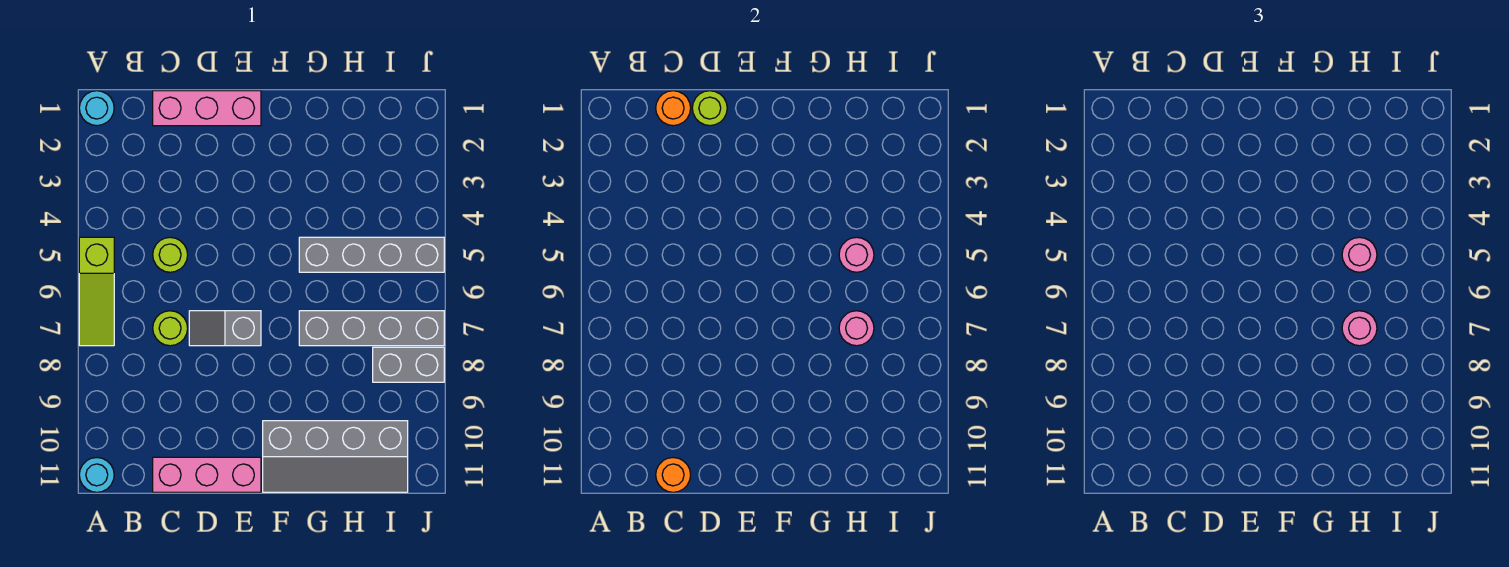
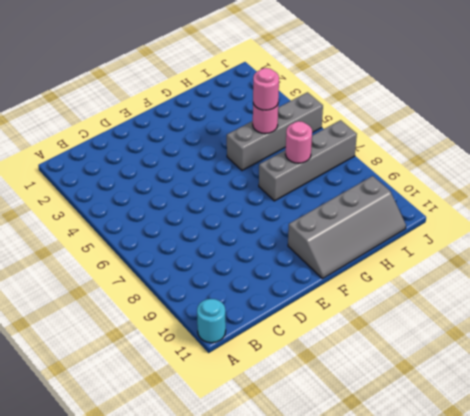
none -> cyan 1x1 round brick [79,91,114,126]
none -> lime 1x3 slope [79,237,114,346]
none -> pink 1x3 brick [153,91,261,126]

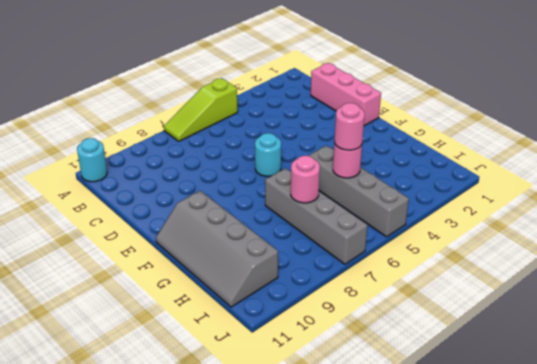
cyan 1x1 round brick [255,133,281,176] -> cyan 1x1 round brick moved to [79,91,114,126]
none -> lime 1x1 round brick [153,237,188,272]
none -> lime 1x1 round brick [153,311,188,346]
none -> pink 1x3 brick [153,457,261,492]

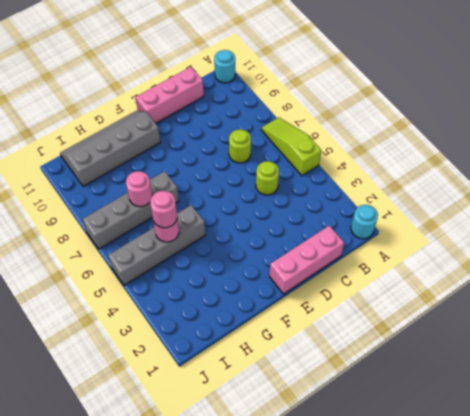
none -> grey 1x2 slope [189,311,261,346]
none -> grey 1x2 brick [373,347,444,382]
none -> orange 1x1 round brick [656,91,691,126]

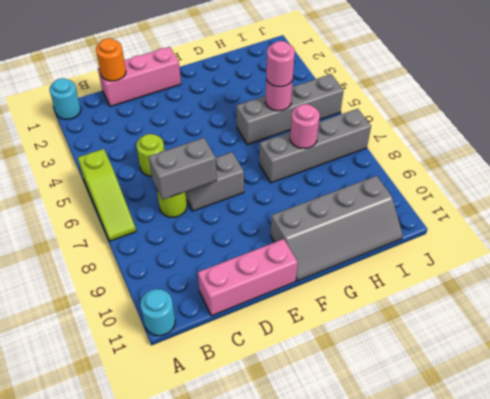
grey 1x2 brick [149,138,217,200] -> grey 1x2 brick moved to [373,347,444,382]
none -> orange 1x1 round brick [656,458,691,492]
none -> lime 1x1 round brick [692,91,727,126]
none -> pink 1x1 round brick [1342,311,1377,346]

